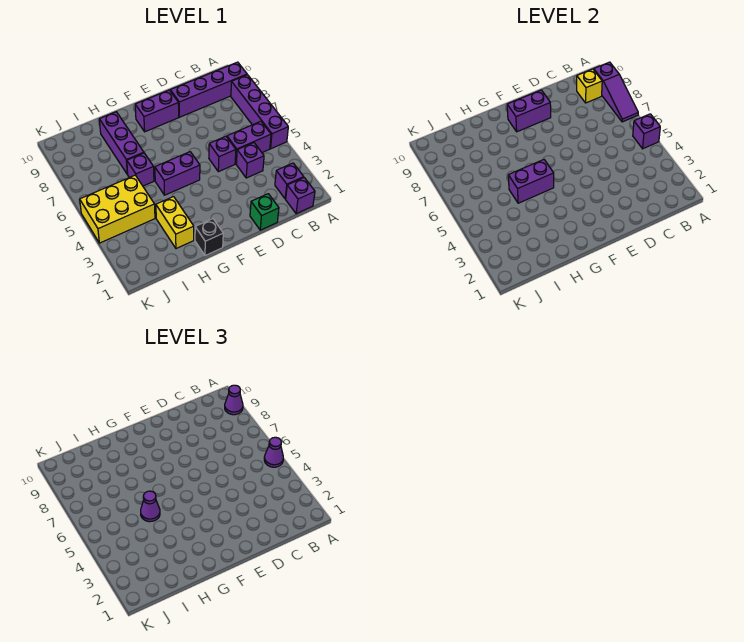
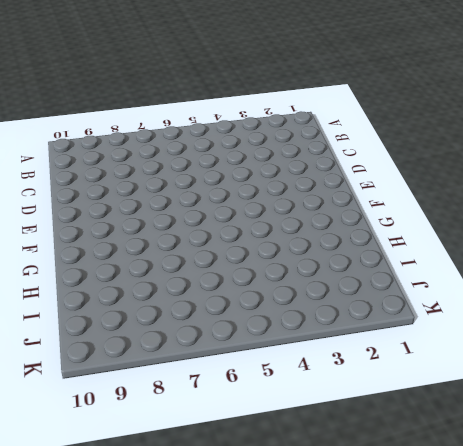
none -> purple 1x4 brick [231,75,288,149]
none -> purple 1x4 brick [170,62,247,117]
none -> purple 1x1 brick [286,178,315,214]

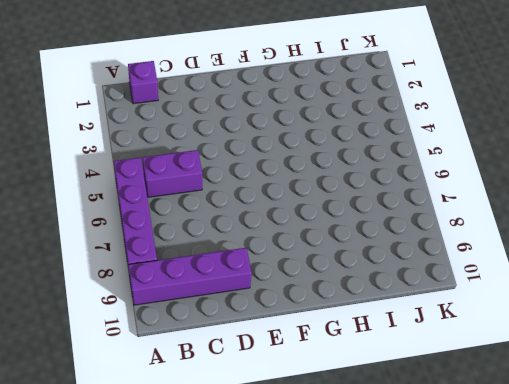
none -> purple 1x1 brick [275,163,304,199]
none -> purple 1x1 brick [236,143,264,178]
none -> green 1x1 brick [250,194,279,230]

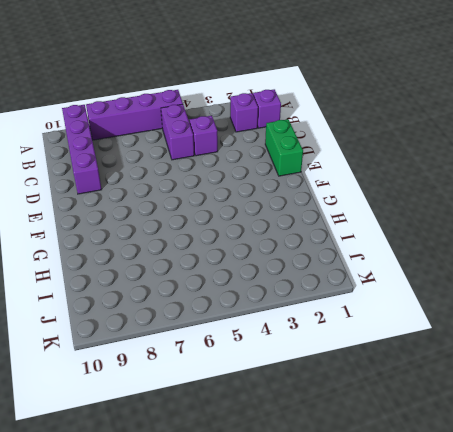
green 1x2 brick [265,119,303,176] -> green 1x1 brick [250,194,279,230]
none -> purple 1x1 brick [209,136,236,172]
none -> purple 1x2 brick [135,90,179,132]
none -> purple 1x2 brick [155,152,200,195]

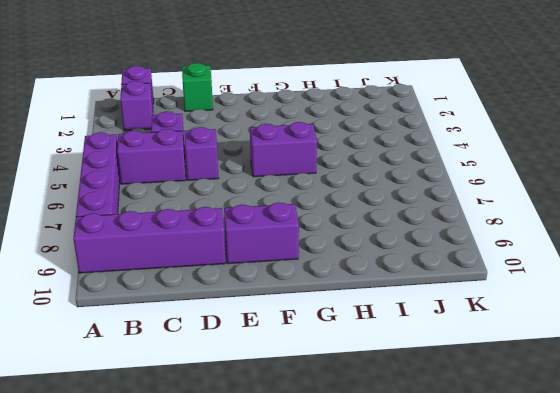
none -> black 1x1 brick [195,219,223,256]
none -> yellow 1x2 brick [156,197,194,249]
none -> purple 1x1 brick [127,153,154,186]

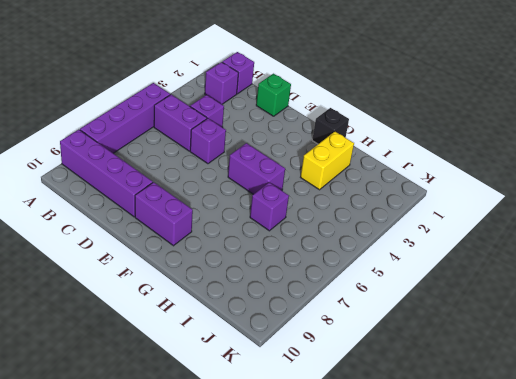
none -> purple 1x3 brick [99,112,144,174]
none -> yellow 2x3 brick [80,175,155,243]
none -> purple 1x1 brick [633,114,660,149]

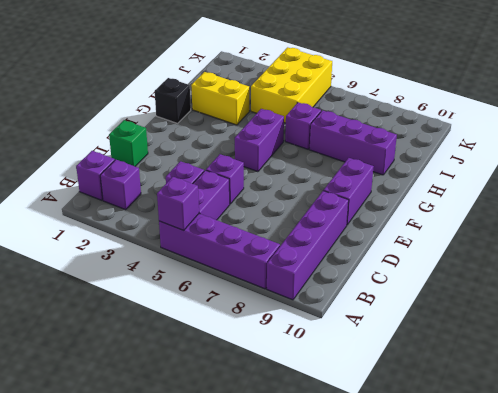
none -> purple 1x3 slope [594,62,638,122]
none -> yellow 1x1 brick [577,69,602,103]
none -> purple 1x2 brick [507,90,551,132]

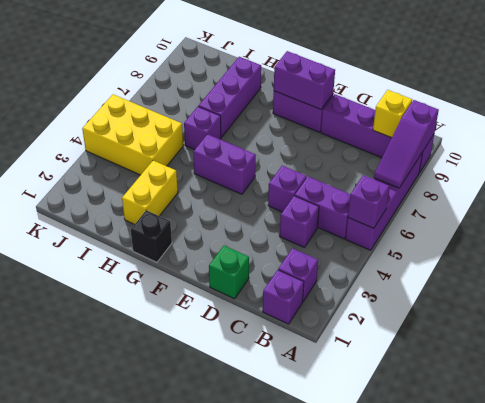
none -> purple 1x2 brick [508,160,554,203]
none -> purple 1x1 cone [264,437,283,467]
none -> purple 1x1 cone [225,385,243,415]

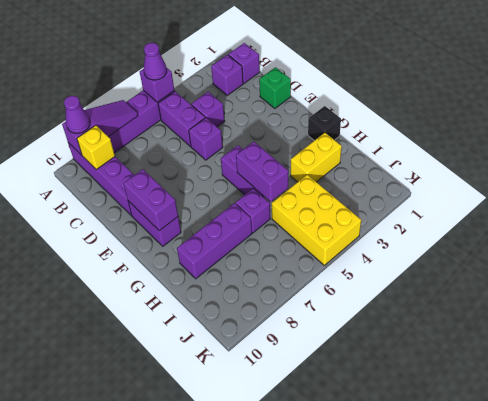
none -> purple 1x1 cone [141,491,160,522]

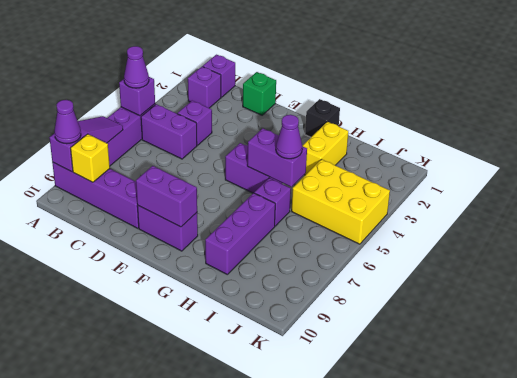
none -> purple 1x1 brick [209,136,236,172]

